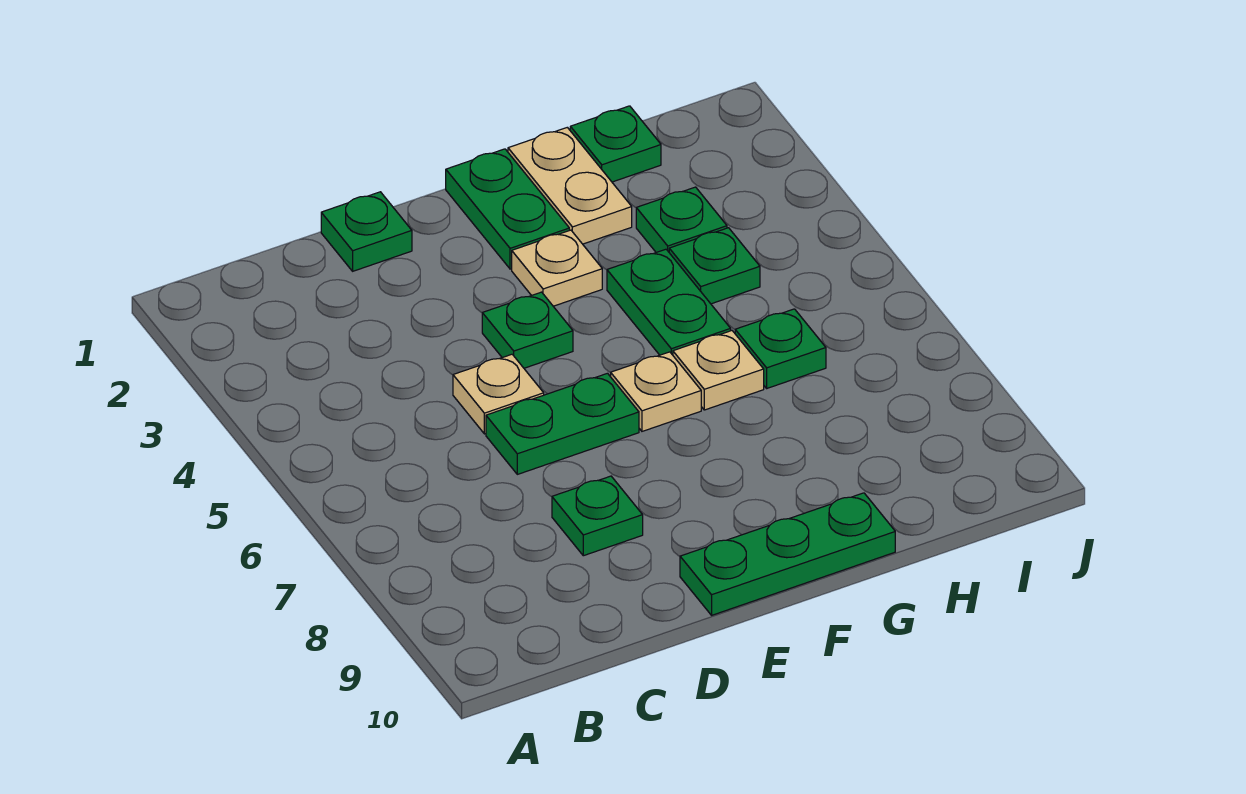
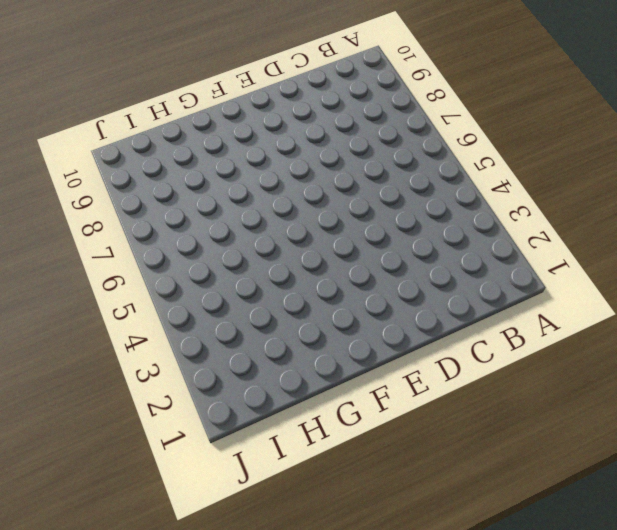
none -> green 1x1 plate [321,192,412,271]
none -> tan 1x1 plate [453,354,544,434]
none -> green 1x2 plate [486,373,639,474]

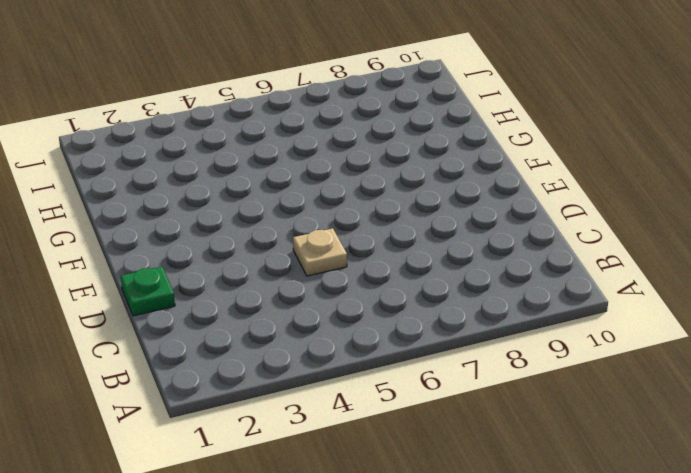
none -> green 1x2 plate [486,373,639,474]
none -> green 1x1 plate [552,476,643,556]
none -> green 1x1 plate [482,292,573,368]

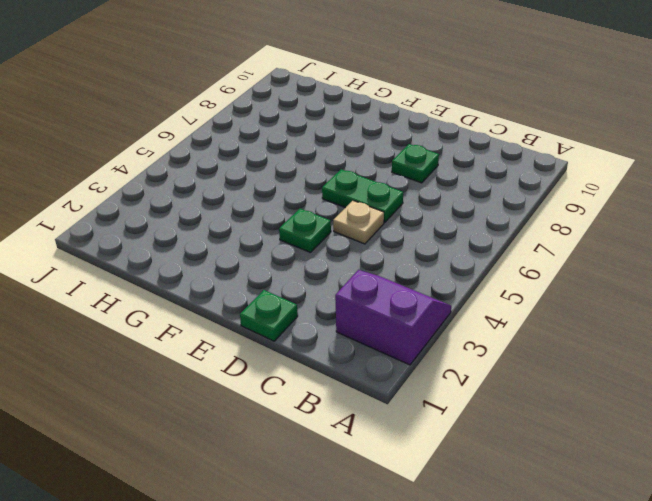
purple 2x2 slope [335,270,451,365] -> none
none -> green 1x3 plate [680,493,895,615]
none -> green 1x2 plate [446,149,569,269]
none -> tan 1x1 plate [512,230,602,306]

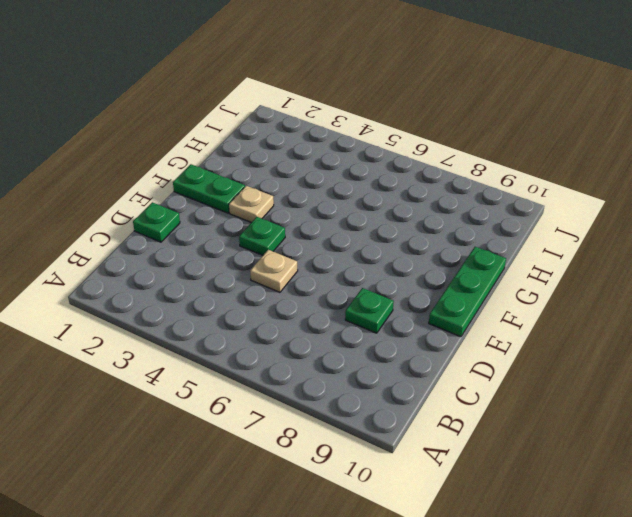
none -> green 1x2 plate [486,373,639,474]
none -> tan 1x1 plate [611,352,701,431]
none -> tan 1x2 plate [508,127,632,244]

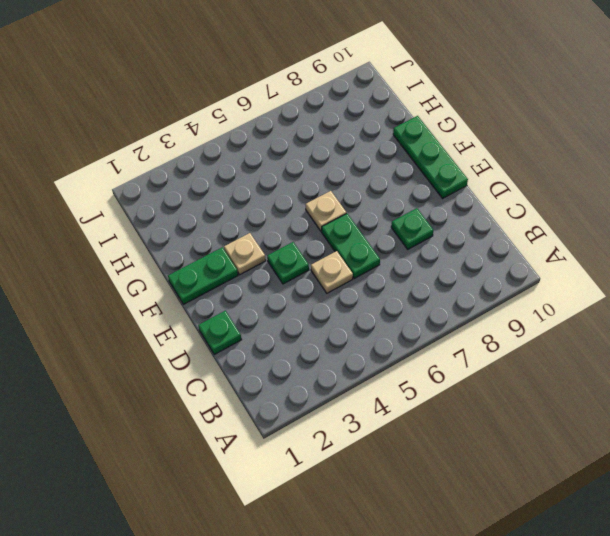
none -> tan 1x2 plate [508,127,632,244]
none -> green 1x2 plate [607,249,731,355]
none -> tan 1x1 plate [673,331,764,410]

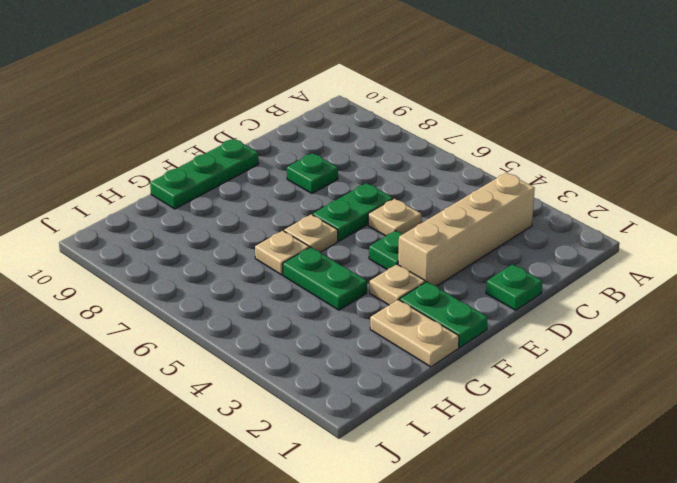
tan 1x4 brick [398,173,535,286] -> none
none -> green 1x1 plate [570,106,661,182]
none -> green 1x1 plate [636,187,727,253]
none -> green 1x1 plate [669,228,760,304]

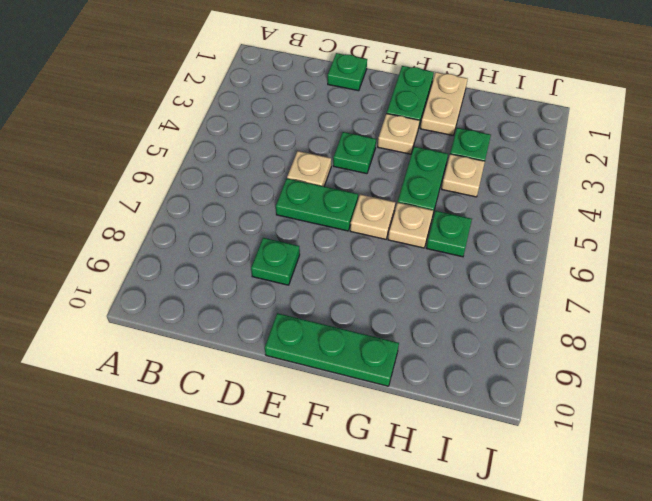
tan 1x1 plate [442,154,485,197] -> green 1x1 plate [669,228,760,304]
none -> green 1x1 plate [570,106,661,182]

